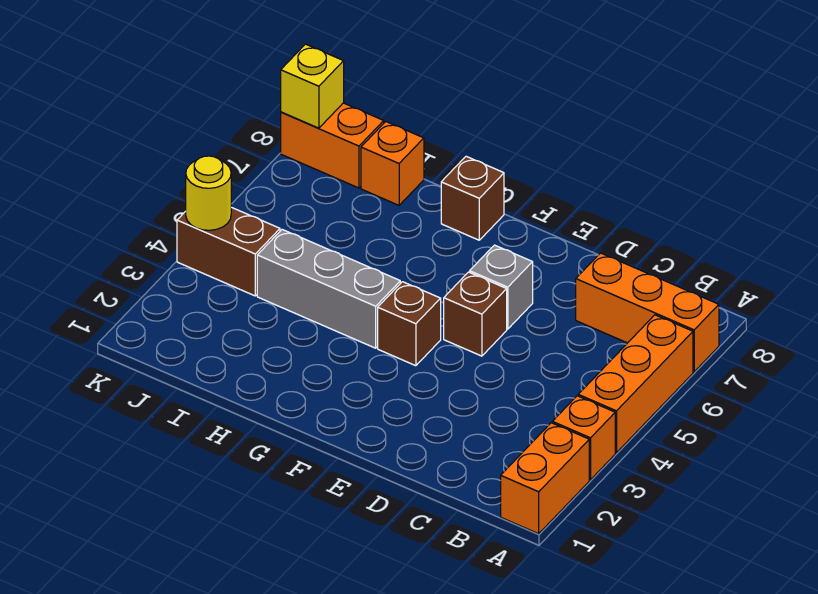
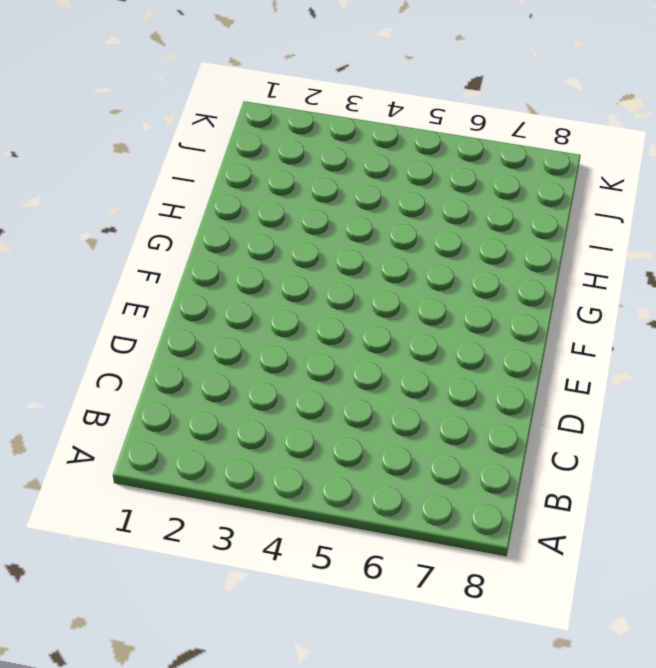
none -> orange 1x2 brick [501,423,589,534]
none -> orange 1x1 brick [552,396,615,480]
none -> orange 1x3 brick [578,315,693,453]

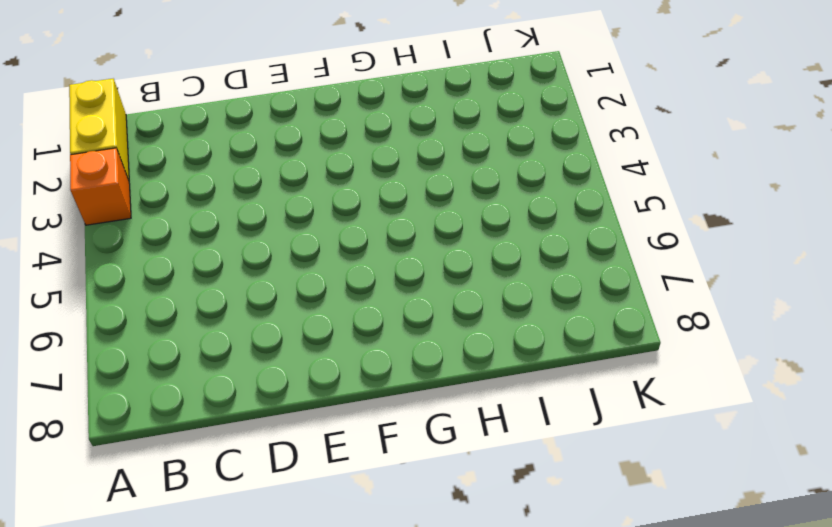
yellow 1x2 brick [69,79,129,181] -> orange 1x2 brick [501,423,589,534]
none -> orange 1x3 brick [578,315,693,453]
none -> orange 1x3 brick [576,253,719,372]
none -> brown 1x1 brick [444,272,507,356]

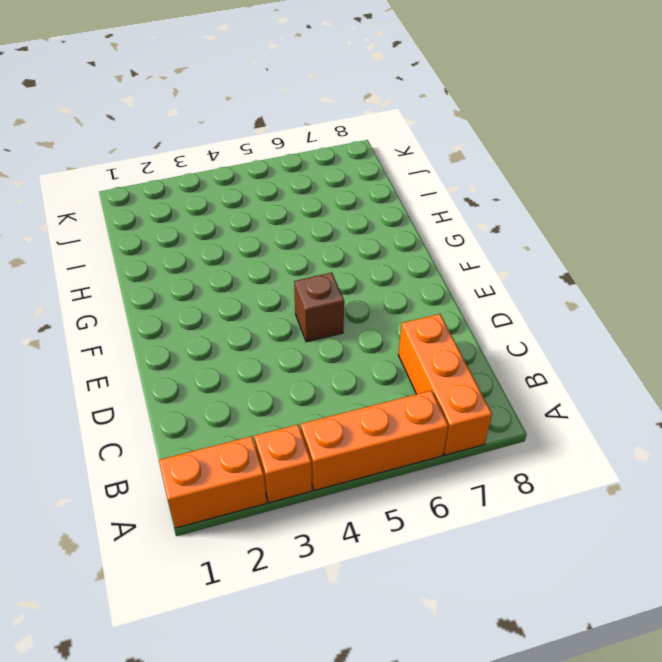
none -> grey 1x1 brick [470,245,533,329]
none -> brown 1x1 brick [378,282,441,366]
none -> grey 1x3 brick [257,230,400,348]

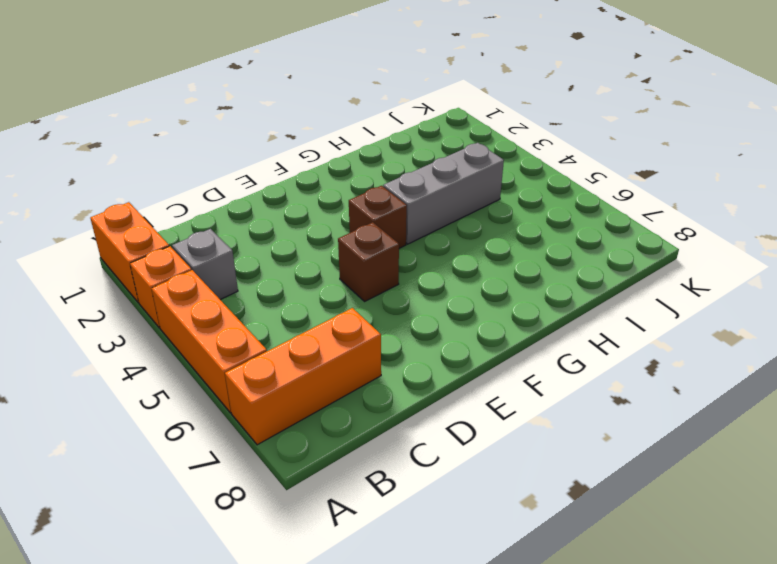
grey 1x1 brick [172,229,238,300] -> grey 1x1 brick moved to [470,245,533,329]
none -> brown 1x1 brick [441,156,504,240]
none -> orange 1x1 brick [361,122,424,205]
none -> brown 1x2 brick [177,207,280,296]

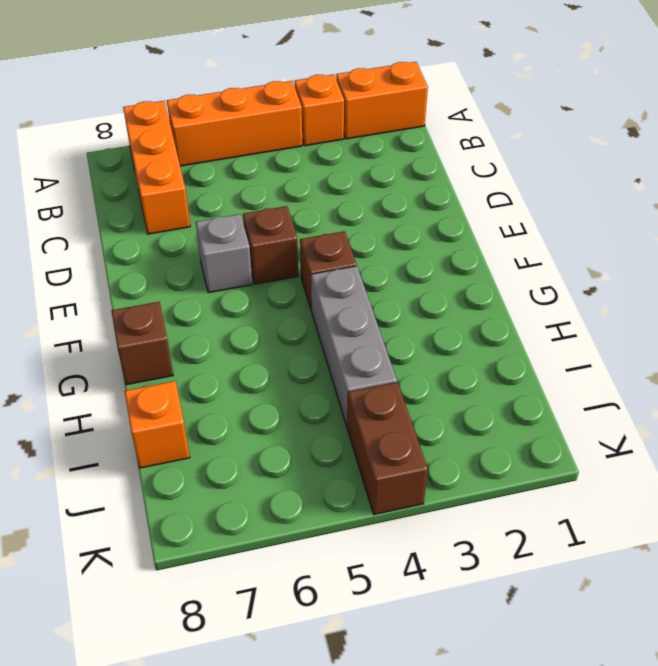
none -> orange 1x2 brick [281,103,384,188]
none -> yellow 1x1 round brick [186,156,231,230]
none -> yellow 1x1 brick [281,44,344,128]

